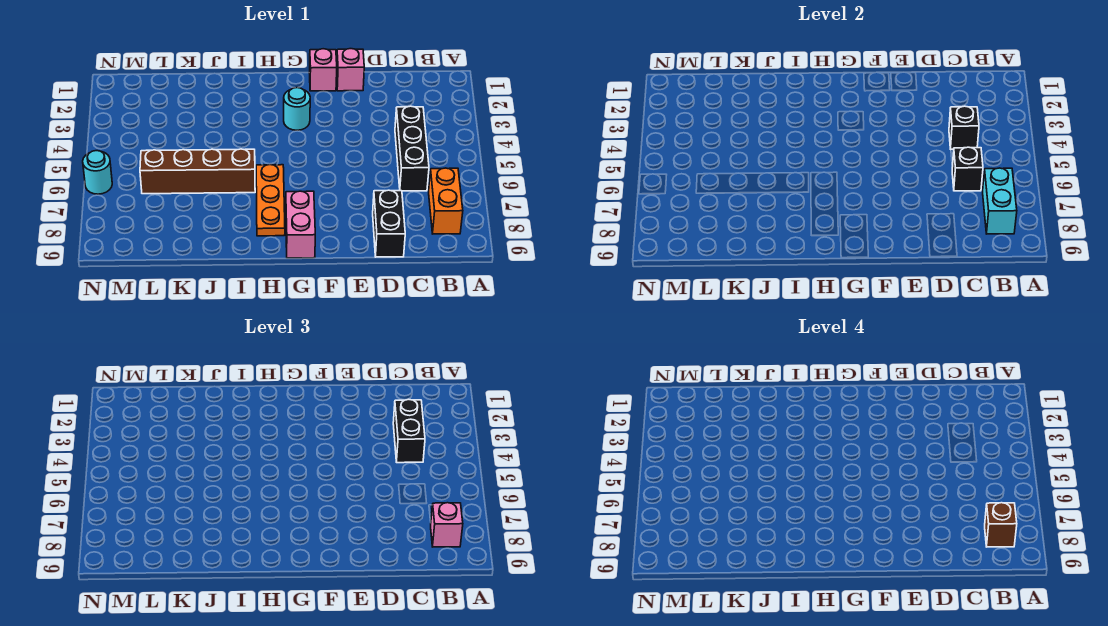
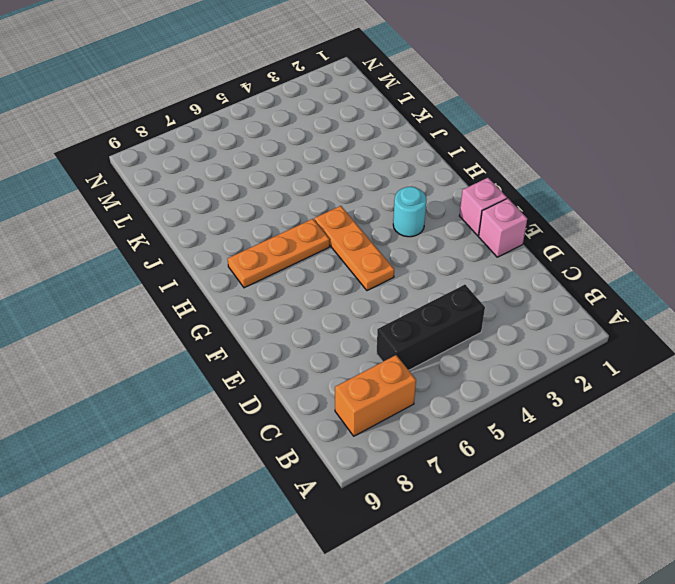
orange 1x3 plate [314,206,394,291] -> none
none -> black 1x2 brick [373,190,405,257]
none -> pink 1x2 brick [286,191,315,258]
none -> brown 1x4 brick [140,149,255,194]

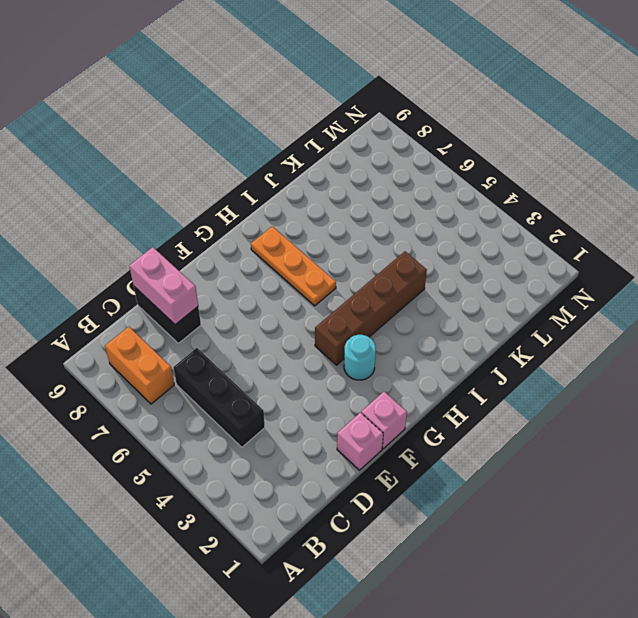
pink 1x2 brick [129,247,198,325] -> pink 1x2 brick moved to [286,191,315,258]
brown 1x4 brick [315,252,427,365] -> brown 1x4 brick moved to [140,149,255,194]
none -> cyan 1x1 round brick [83,151,112,194]
none -> cyan 1x2 brick [983,168,1017,234]
none -> black 1x1 brick [949,106,979,149]

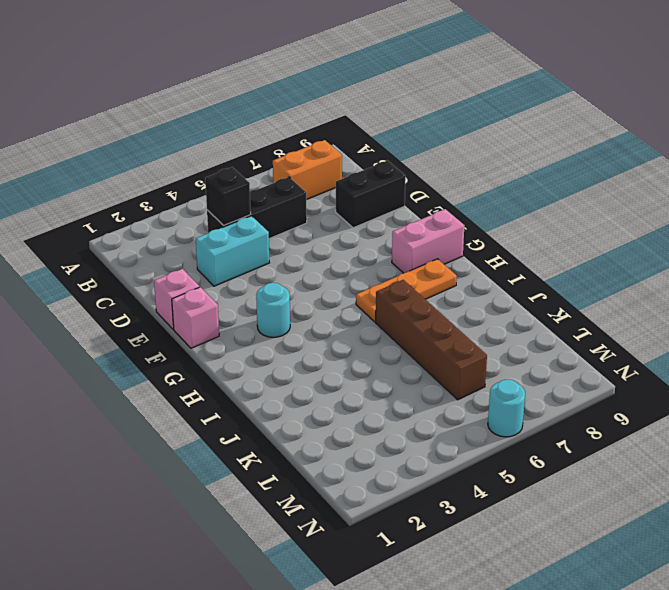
cyan 1x2 brick [196,216,269,286] -> cyan 1x2 brick moved to [983,168,1017,234]
none -> black 1x1 brick [952,147,983,191]
none -> pink 1x1 brick [431,503,463,547]
none -> black 1x2 brick [393,399,425,463]

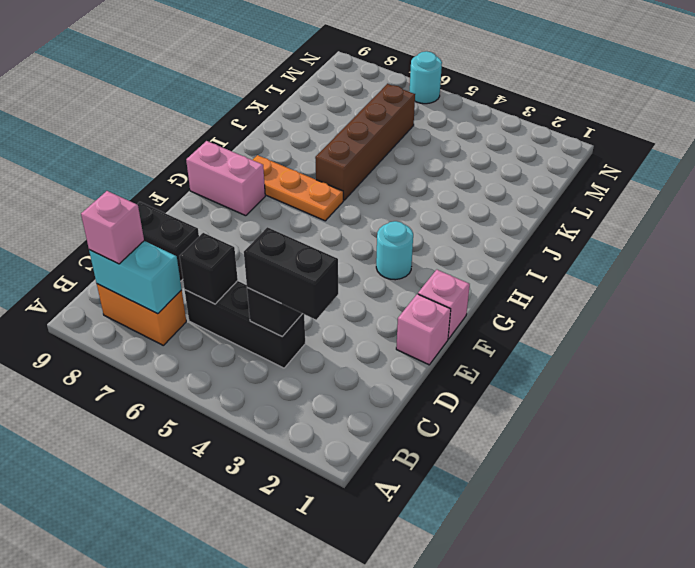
none -> brown 1x1 brick [985,503,1017,547]

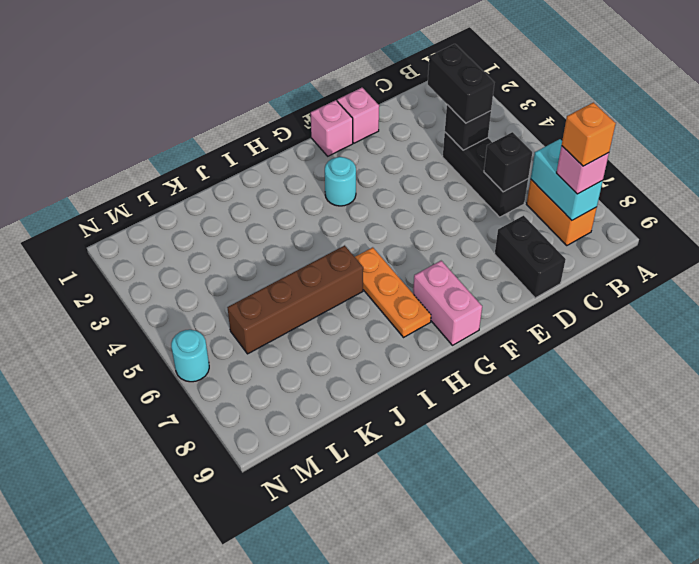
orange 1x1 brick [562,102,616,166] -> brown 1x1 brick [985,503,1017,547]

